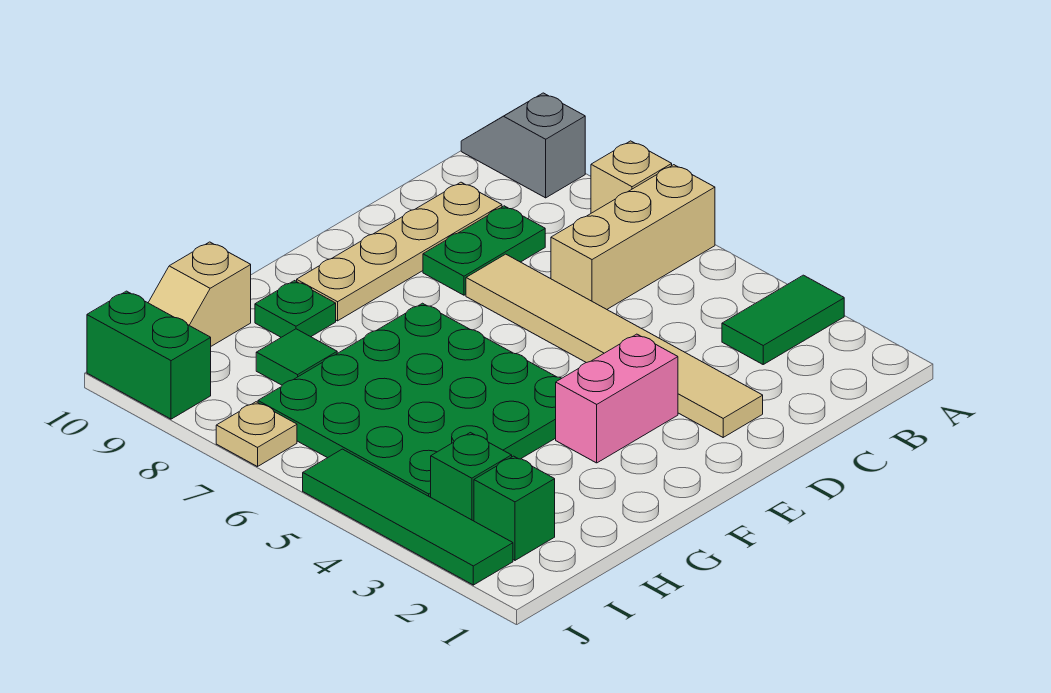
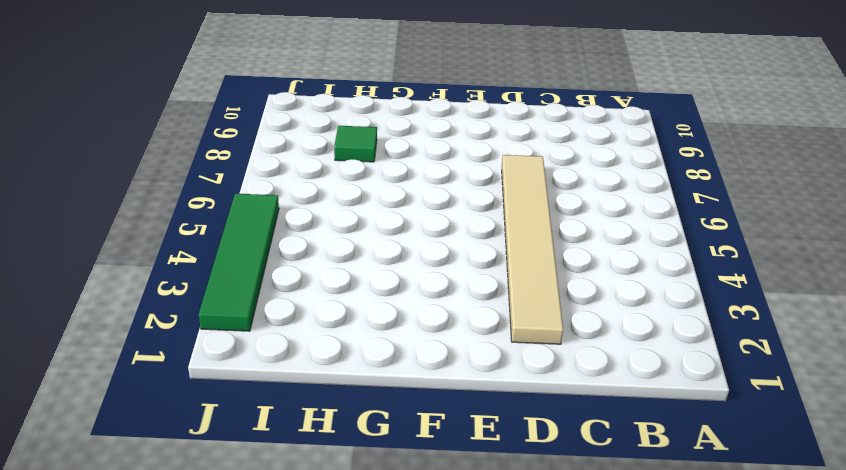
none -> green 1x2 tile [722,275,844,364]
none -> tan 1x3 brick [551,165,715,309]
none -> tan 1x1 brick [591,141,672,213]

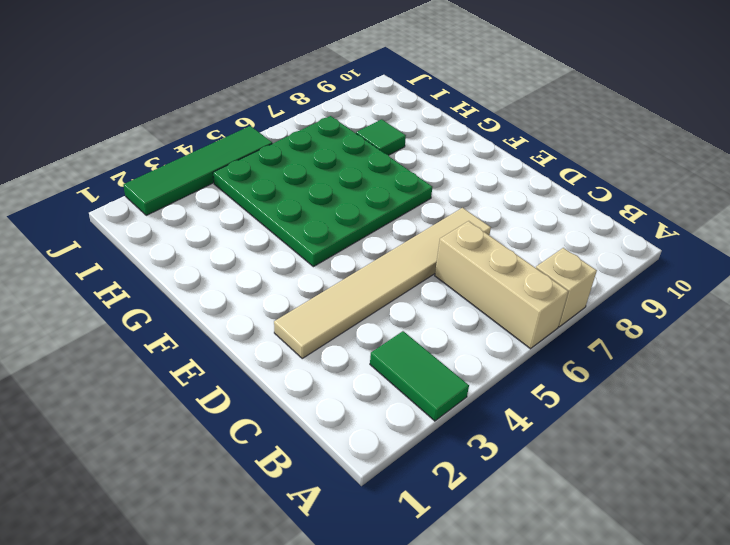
none -> grey 1x2 slope [461,93,585,198]
none -> green 1x2 plate [423,206,545,295]
none -> tan 1x4 plate [297,182,502,321]

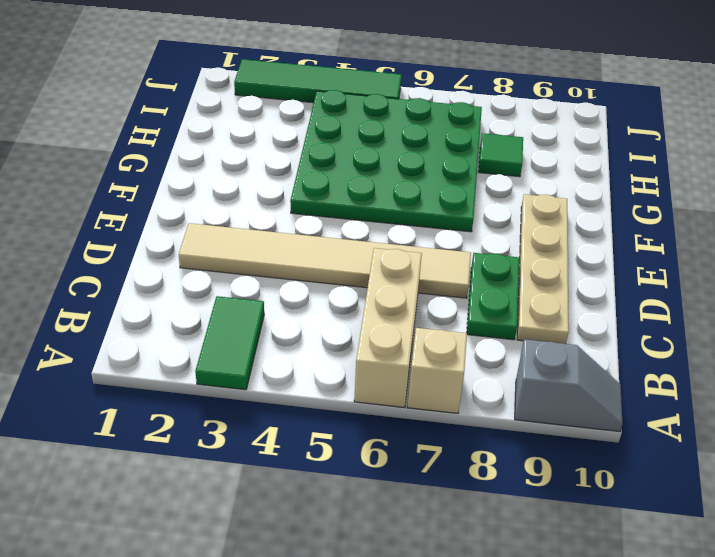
none -> pink 1x2 brick [556,334,678,463]
none -> green 1x1 plate [255,281,336,337]
none -> tan 1x2 slope [148,242,251,346]

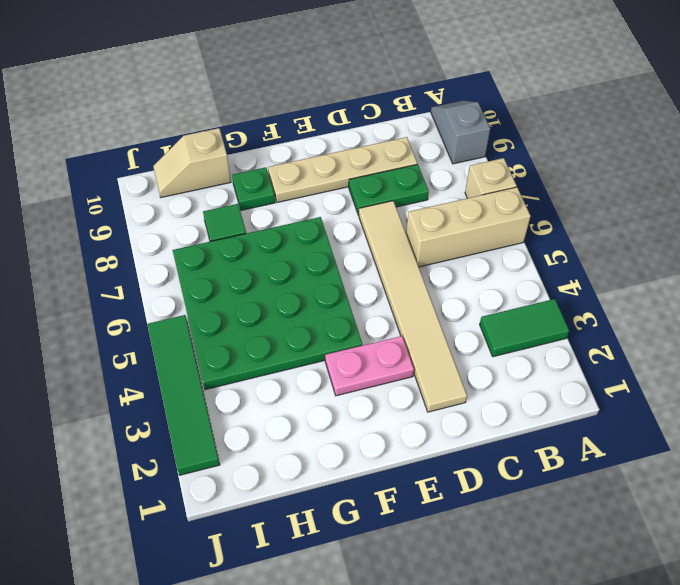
pink 1x2 plate [325,336,414,396] -> pink 1x2 brick [556,334,678,463]
none -> green 1x1 brick [474,456,555,560]
none -> green 1x1 brick [431,433,512,521]
none -> tan 1x1 plate [216,402,297,467]

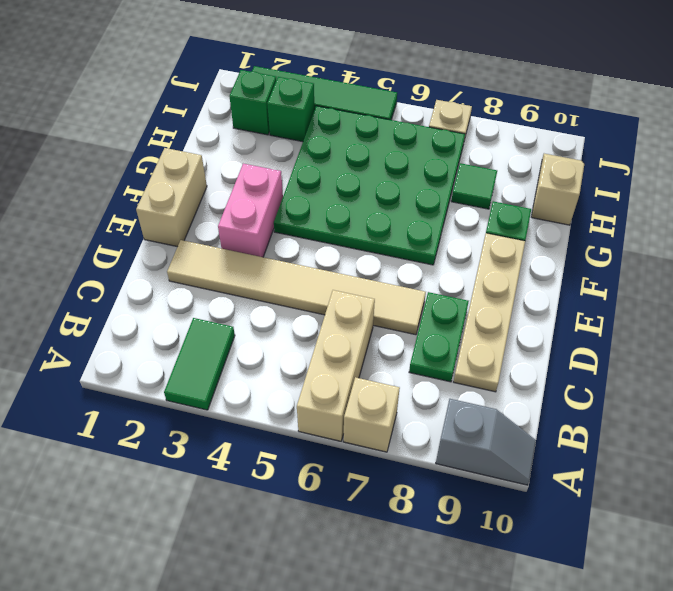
tan 1x2 brick [136,148,207,247] -> none
none -> green 1x2 brick [87,291,211,419]

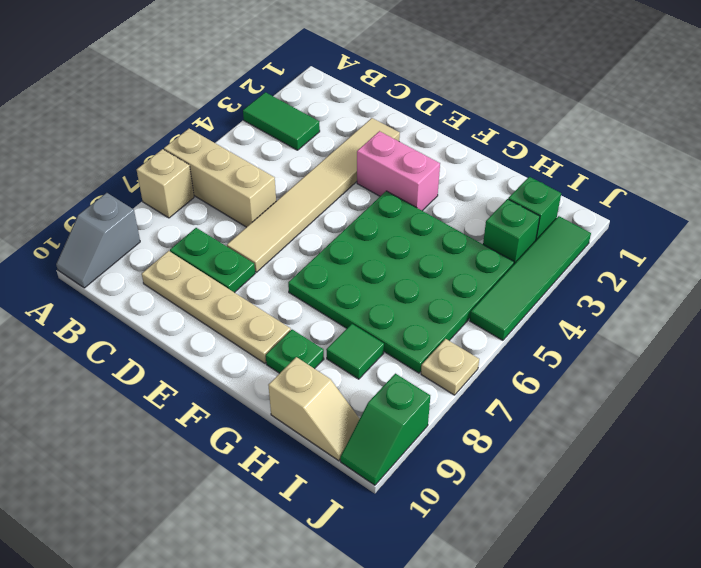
green 1x2 slope [340,374,430,485] -> green 1x2 brick [87,291,211,419]

